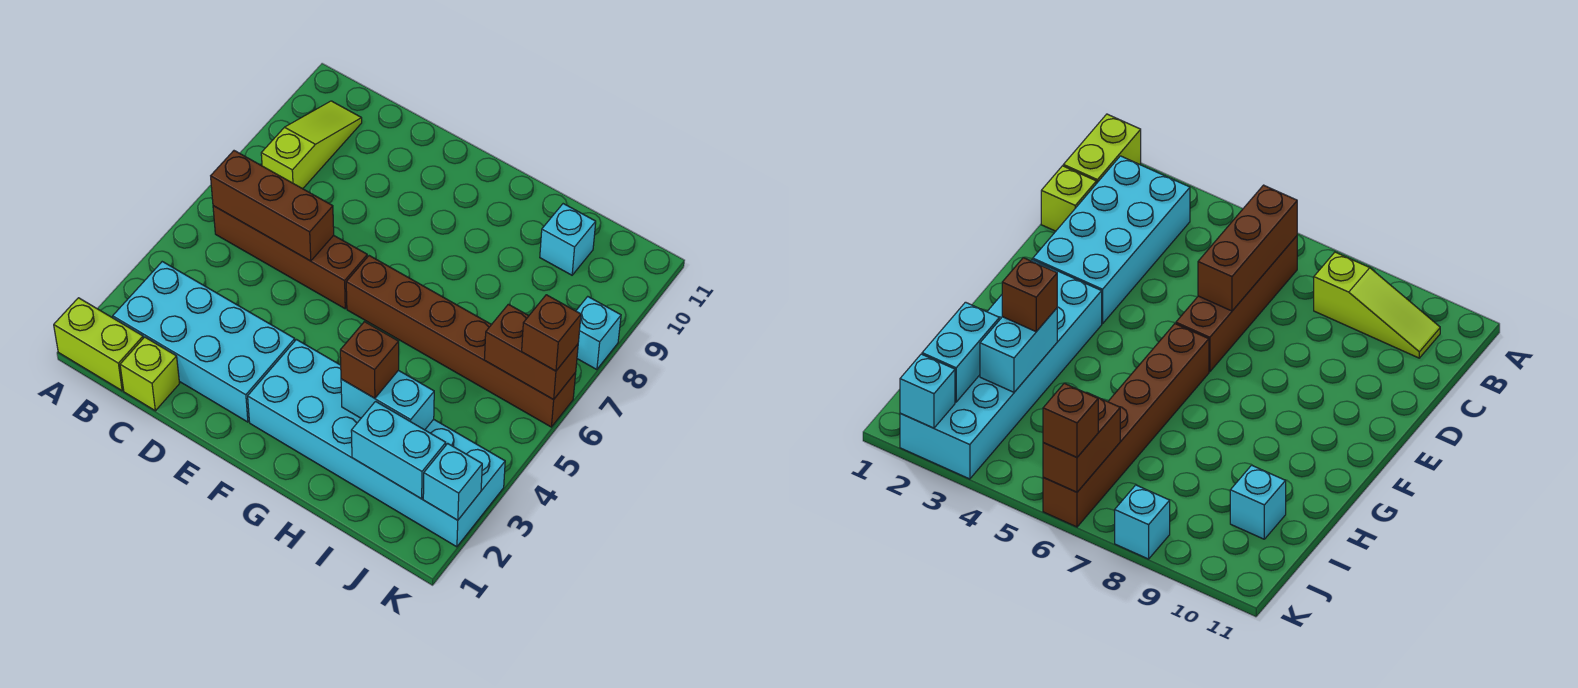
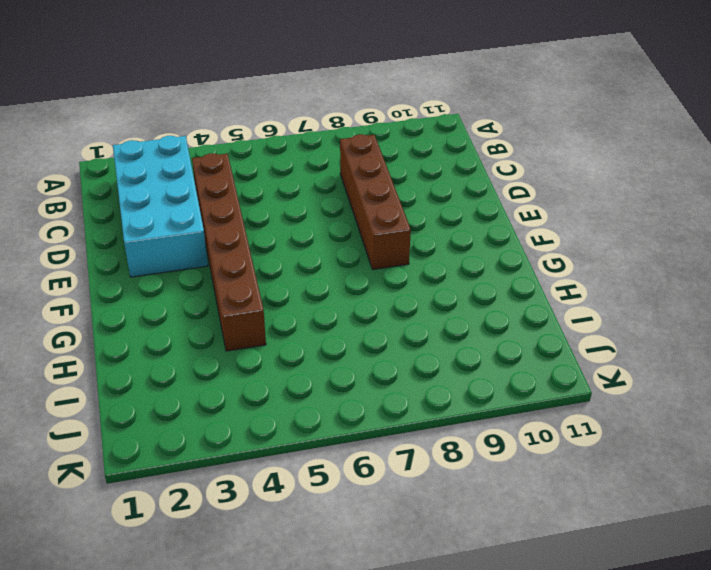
brown 1x6 brick [192,153,266,351] -> brown 1x6 brick moved to [346,256,576,427]
brown 1x4 brick [340,134,411,270] -> brown 1x4 brick moved to [213,206,367,309]
none -> lime 1x2 brick [54,298,143,391]
none -> lime 1x3 slope [261,101,362,189]
none -> lime 1x1 brick [120,337,180,411]

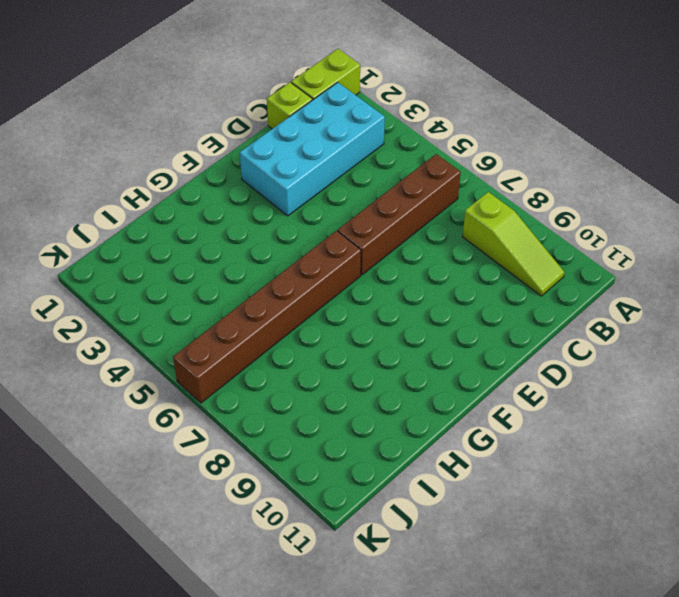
none -> cyan 2x6 brick [248,340,505,547]
none -> cyan 1x1 brick [540,204,596,275]
none -> cyan 1x1 brick [576,297,621,370]

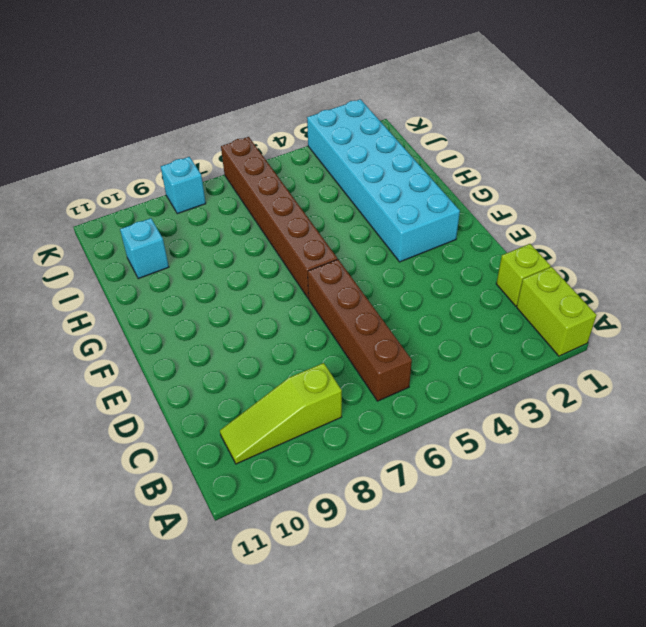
none -> cyan 2x4 brick [113,262,295,422]
none -> brown 1x3 brick [211,151,334,261]
none -> cyan 1x2 brick [341,370,434,430]

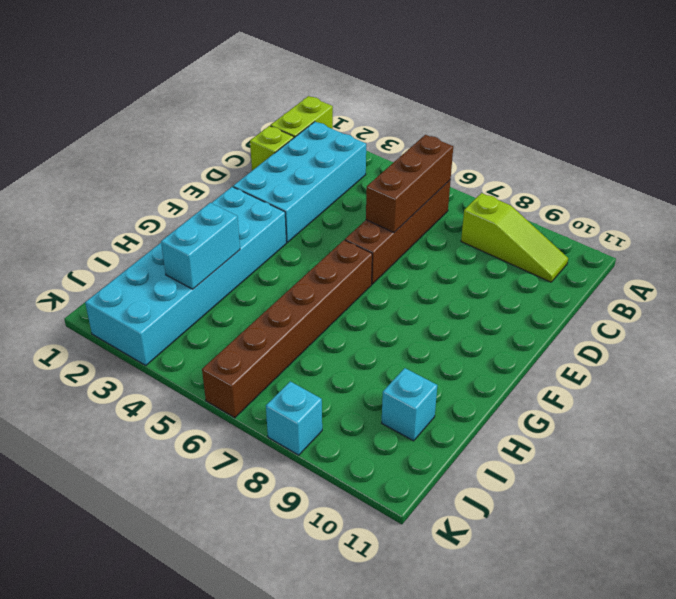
none -> cyan 1x2 brick [351,401,446,499]
none -> brown 1x2 brick [484,304,578,400]
none -> cyan 1x1 brick [423,443,482,520]

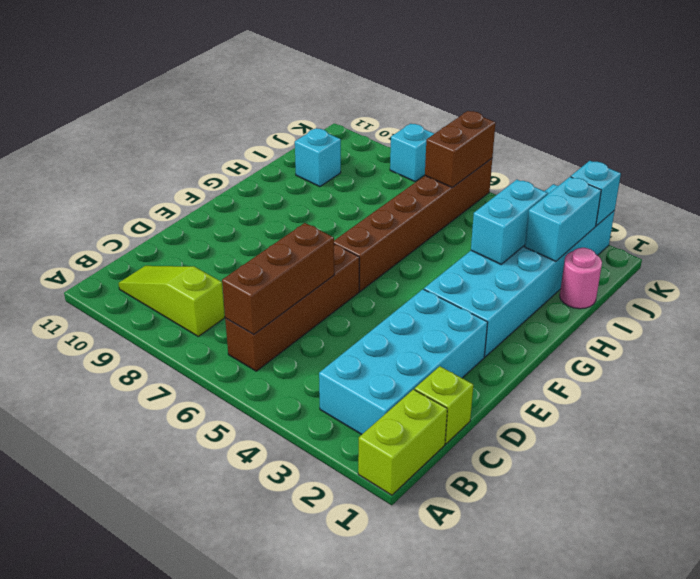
pink 1x1 round brick [560,248,602,309] -> none
none -> brown 1x1 brick [340,322,399,398]
none -> brown 1x1 brick [522,295,581,371]

